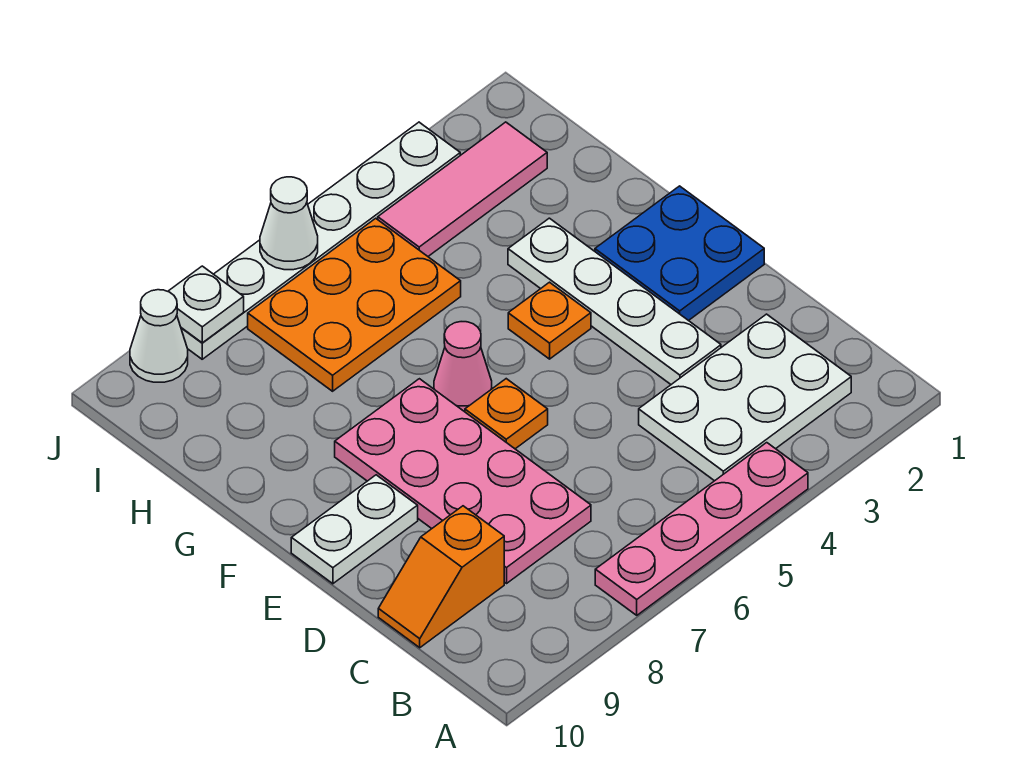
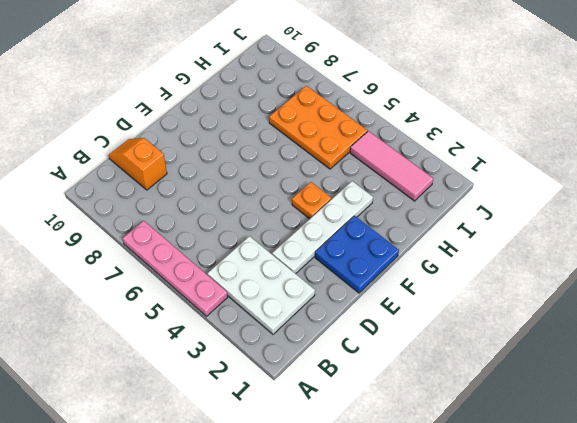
none -> pink 2x4 plate [335,379,591,583]
none -> orange 1x1 plate [465,379,548,449]
none -> white 1x2 plate [291,475,418,584]

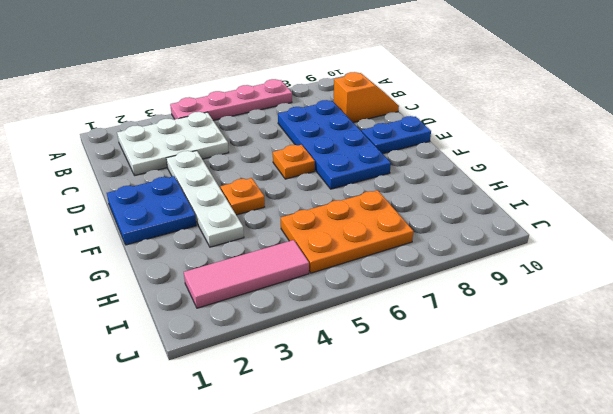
blue 2x4 plate [278,100,391,189] -> pink 2x4 plate [335,379,591,583]
blue 1x2 plate [361,116,431,154] -> white 1x2 plate [291,475,418,584]
none -> pink 1x1 cone [434,322,492,412]
none -> white 1x6 plate [181,122,460,359]
none -> white 1x1 cone [130,290,188,382]

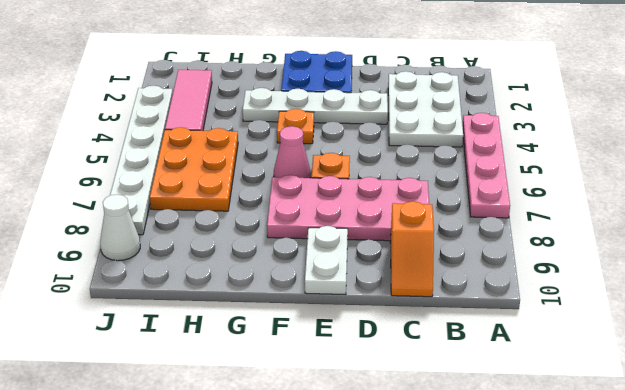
none -> white 1x1 cone [260,177,318,270]
none -> white 1x1 plate [168,266,244,343]

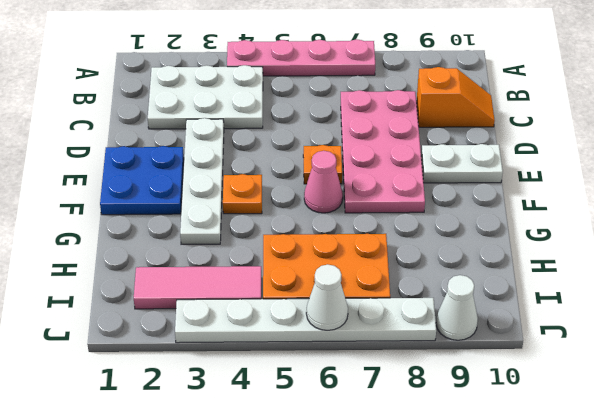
none -> white 1x1 plate [168,266,244,343]

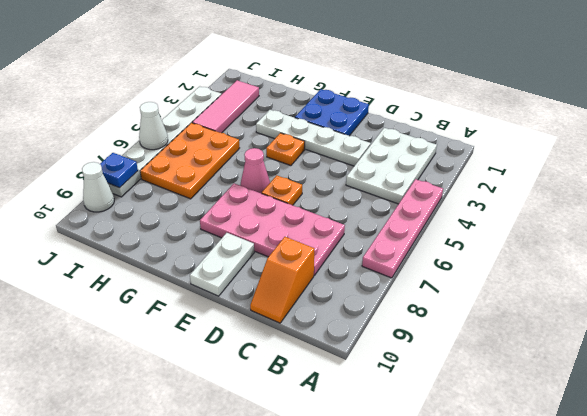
blue 1x1 plate [100,153,138,188] -> white 1x1 plate [168,266,244,343]

